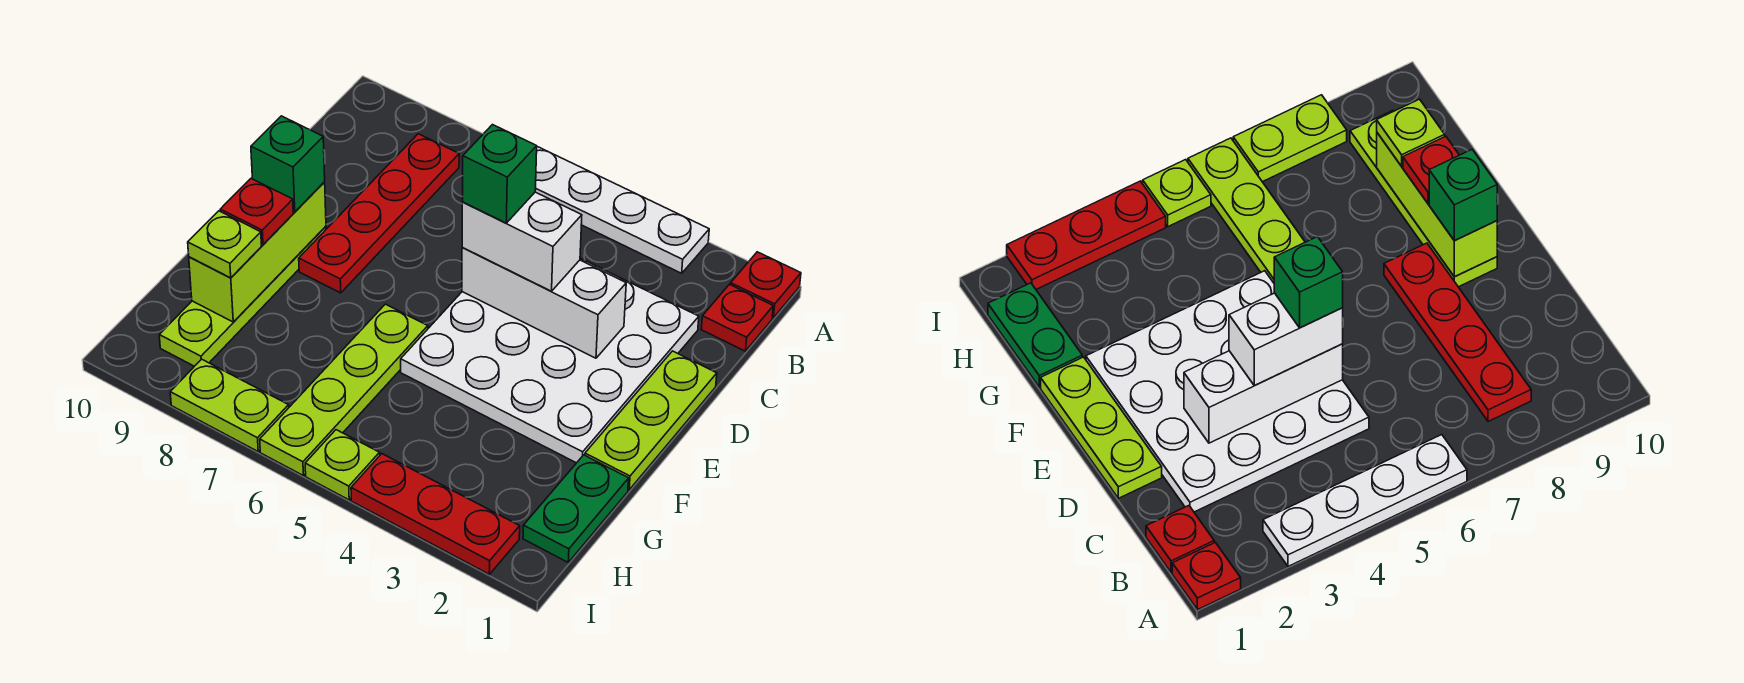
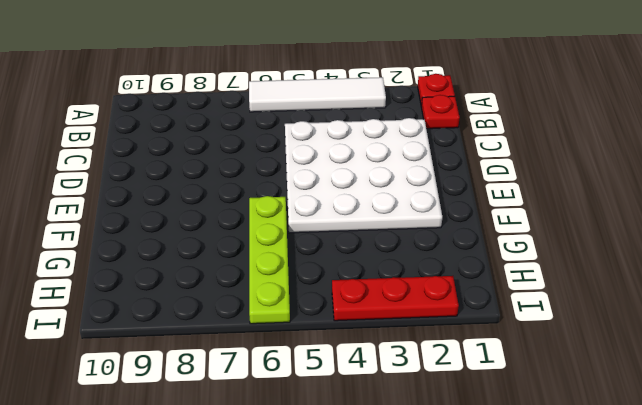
white 1x4 tile [249,77,386,112] -> white 1x4 plate [535,147,709,273]
none -> red 1x4 plate [299,134,459,293]
none -> lime 1x3 plate [585,351,717,490]
none -> lime 1x4 plate [159,226,326,366]

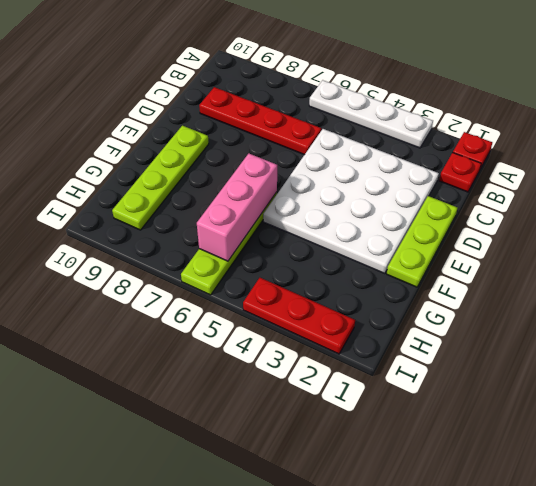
red 1x4 plate [199,87,321,155] -> red 1x4 plate turned to [299,134,459,293]
pink 1x3 brick [197,154,277,261] -> none
none -> green 1x2 plate [523,455,629,562]
none -> lime 1x1 plate [305,430,380,500]
none -> lime 1x2 plate [170,359,289,451]

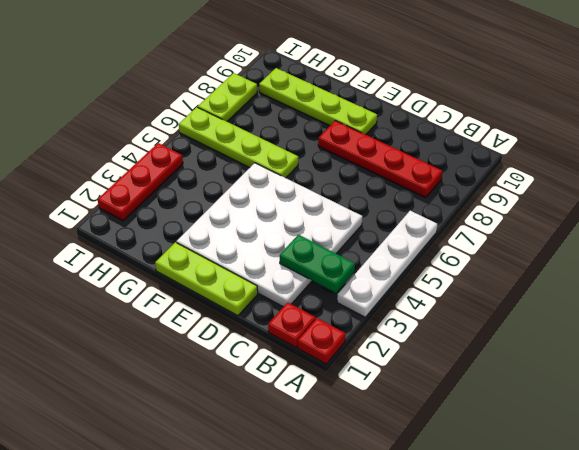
green 1x2 plate [280,235,355,293] -> green 1x2 plate moved to [523,455,629,562]
none -> lime 1x1 plate [305,430,380,500]
none -> white 1x3 brick [462,247,626,358]
none -> lime 1x3 brick [189,182,326,322]

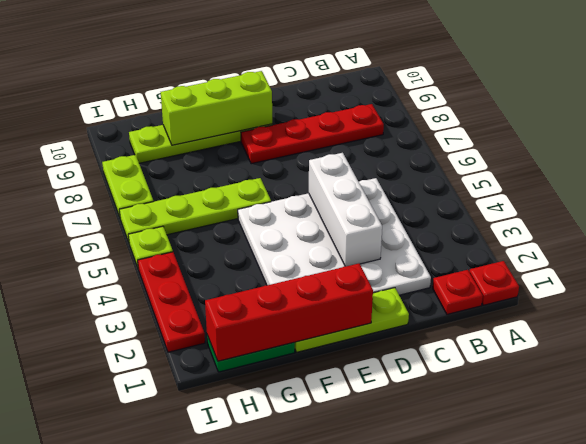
red 1x4 brick [205,264,373,361] -> none
none -> white 1x4 plate [535,147,709,273]
none -> white 1x2 brick [462,192,582,291]
none -> green 1x1 brick [251,116,325,212]

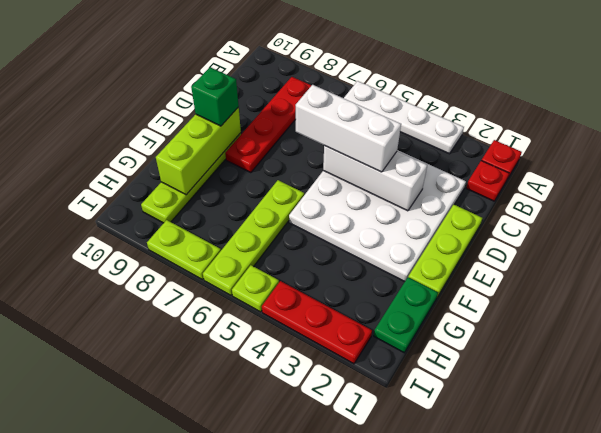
white 1x3 brick [296,85,401,172] -> white 1x2 brick [462,192,582,291]
none -> red 1x1 plate [220,179,293,245]
none -> lime 1x1 plate [188,211,262,278]
none -> green 1x1 brick [463,125,537,223]

